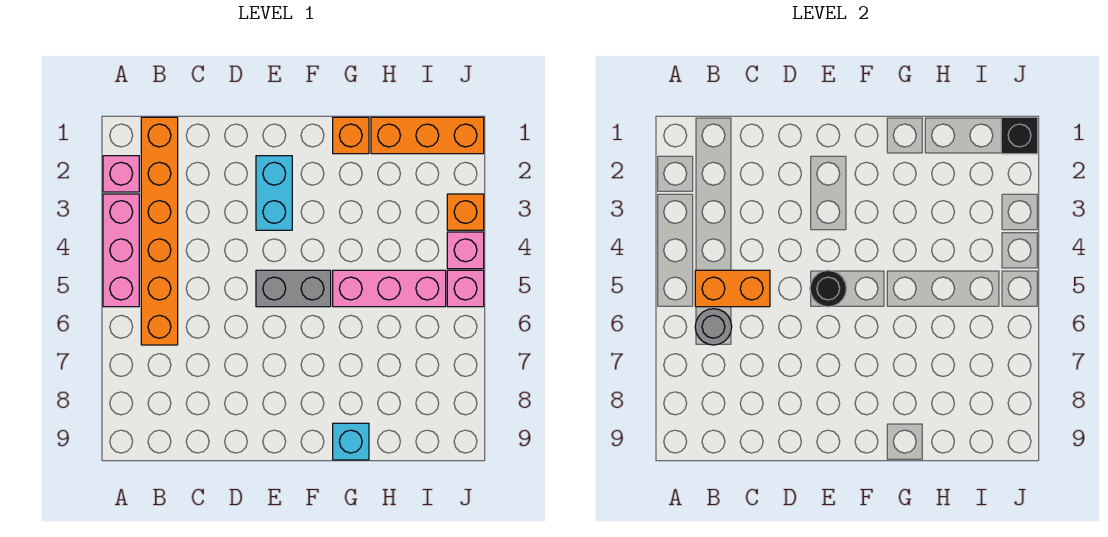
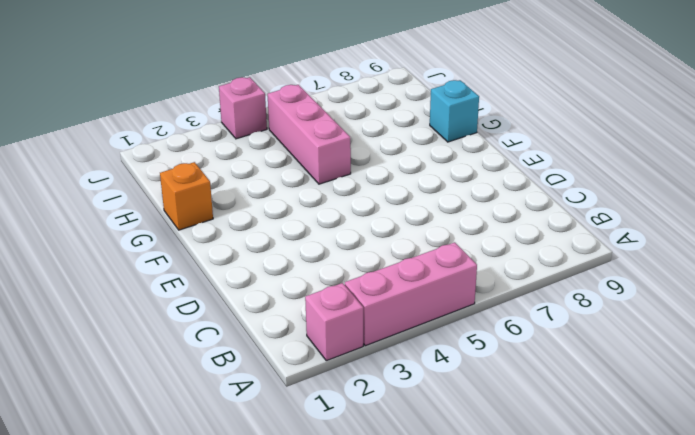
none -> orange 1x6 brick [141,117,178,345]
none -> cyan 1x2 brick [256,156,292,230]
none -> grey 1x2 brick [256,270,331,307]

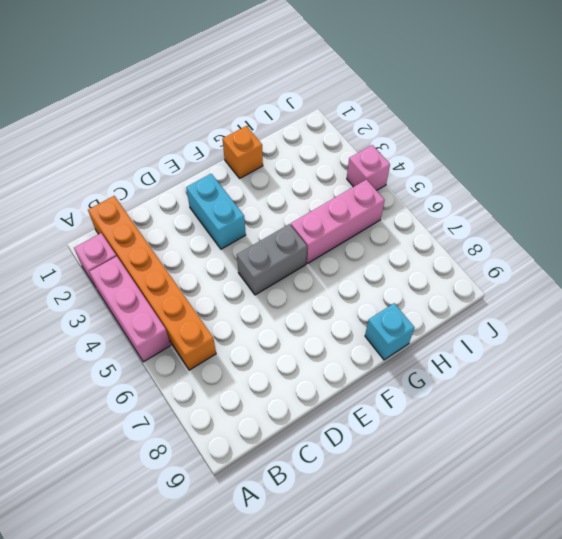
none -> orange 1x3 brick [371,117,484,154]
none -> orange 1x1 brick [447,194,484,230]
none -> pink 1x1 brick [447,270,484,307]

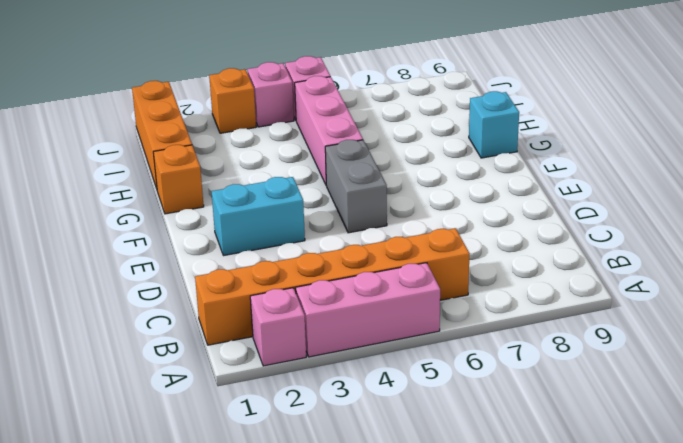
none -> orange 1x2 brick [695,270,770,307]
none -> grey 1x1 round brick [695,309,732,345]
none -> black 1x1 round brick [810,270,846,307]

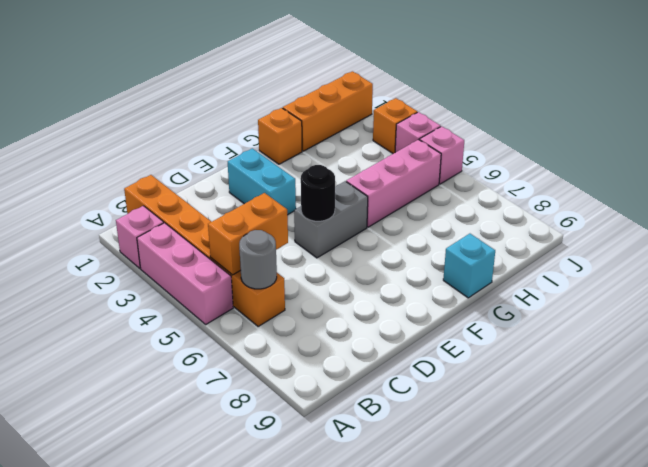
none -> black 1x1 brick [1001,117,1038,154]

